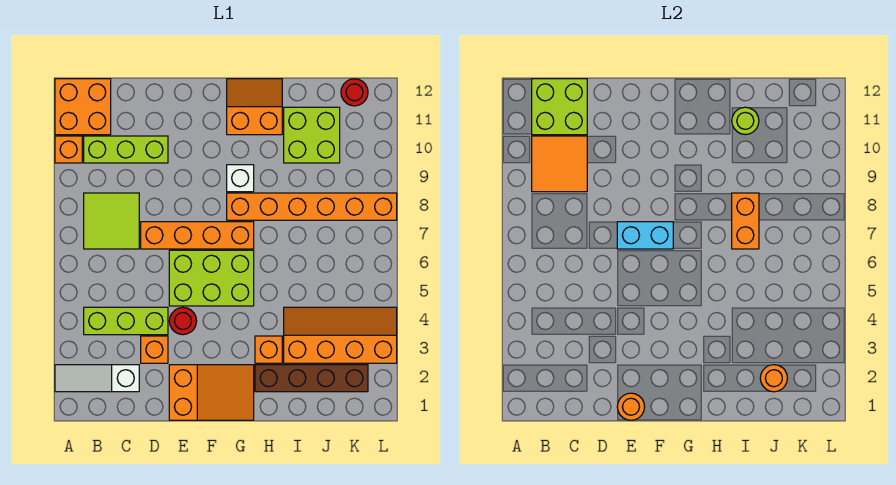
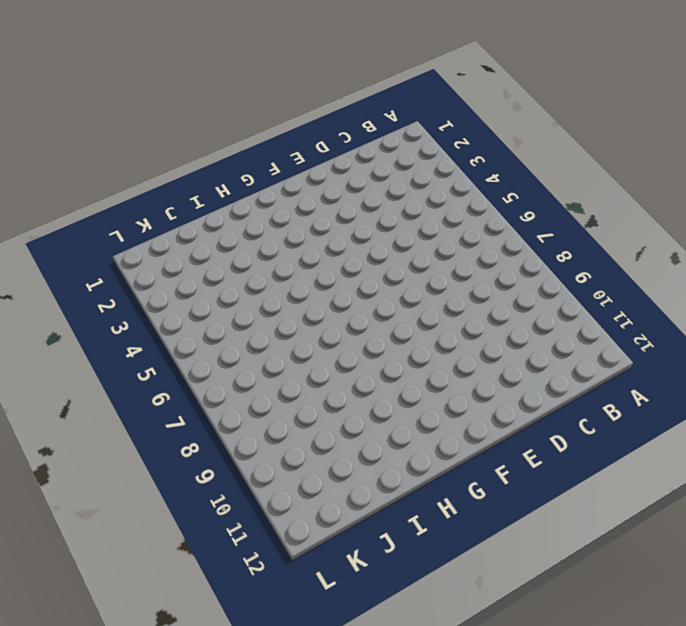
none -> white 1x3 slope [55,365,139,392]
none -> orange 1x1 brick [55,136,82,163]
none -> orange 2x2 brick [55,79,111,135]

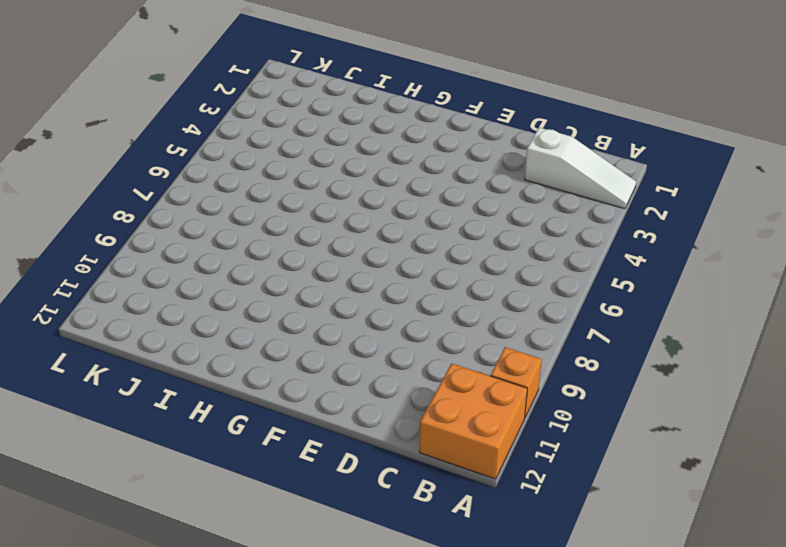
none -> lime 1x3 brick [84,307,168,335]
none -> lime 2x2 tile [84,193,139,249]
none -> lime 1x3 brick [84,136,168,163]

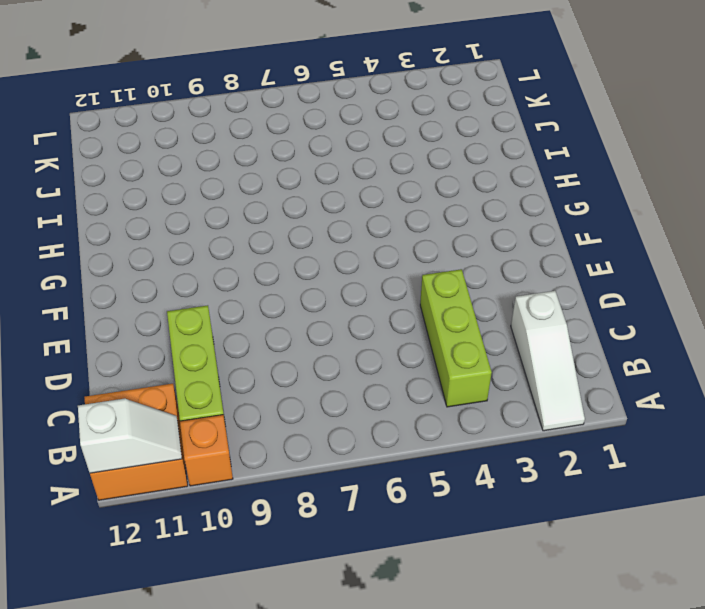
white 1x2 slope [78,399,182,473] -> none
none -> lime 2x2 tile [84,193,139,249]
none -> orange 1x1 brick [141,336,168,363]
none -> orange 1x4 brick [141,222,254,249]

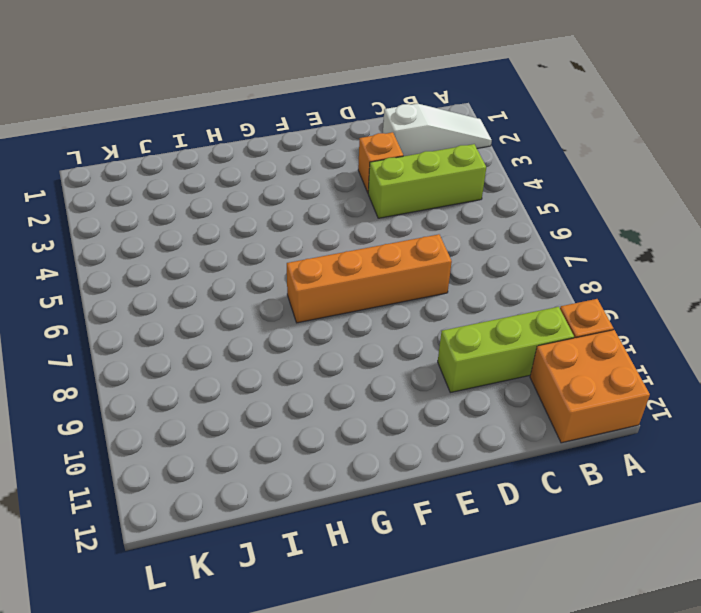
none -> lime 2x2 tile [84,193,139,249]
none -> orange 2x3 slope [169,365,254,420]
none -> red 1x1 round brick [169,308,197,335]

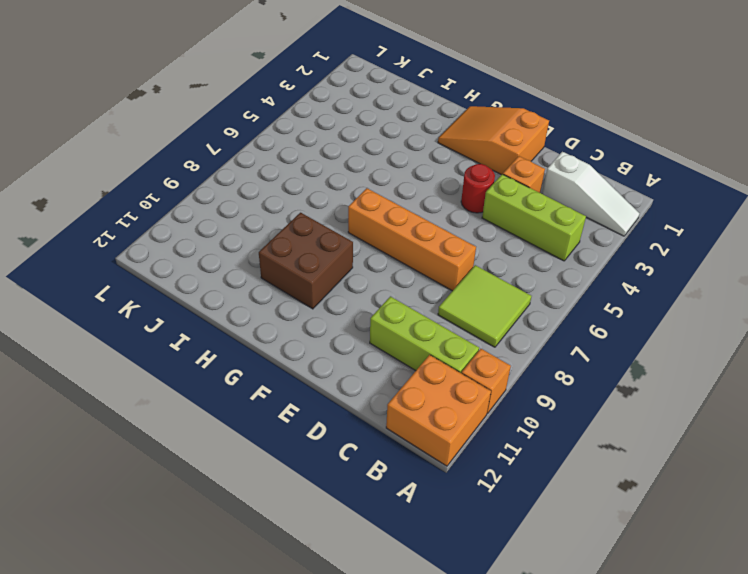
brown 2x2 brick [259,213,353,309] -> white 1x1 brick [227,165,254,192]
none -> lime 2x3 brick [169,250,254,306]
none -> orange 1x6 brick [227,193,397,220]
none -> orange 2x2 slope [227,79,282,135]

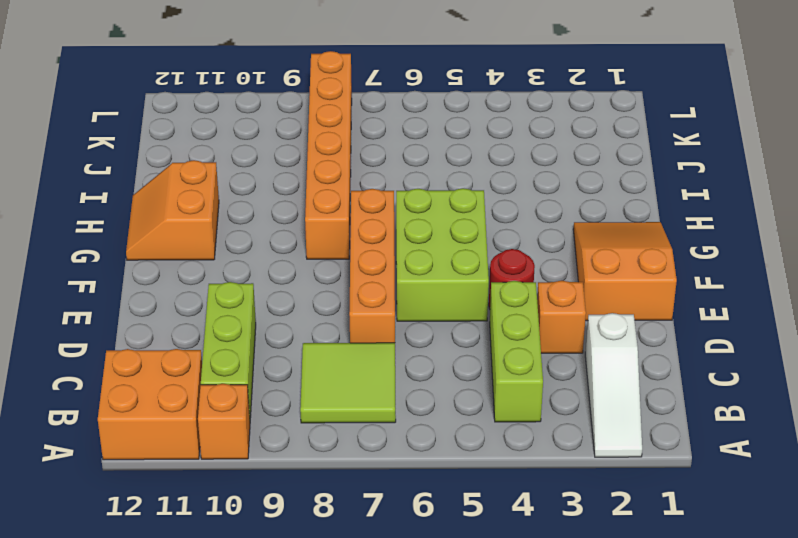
none -> white 1x1 brick [227,165,254,192]
none -> brown 1x4 brick [255,365,368,392]
none -> orange 1x1 brick [255,336,282,363]

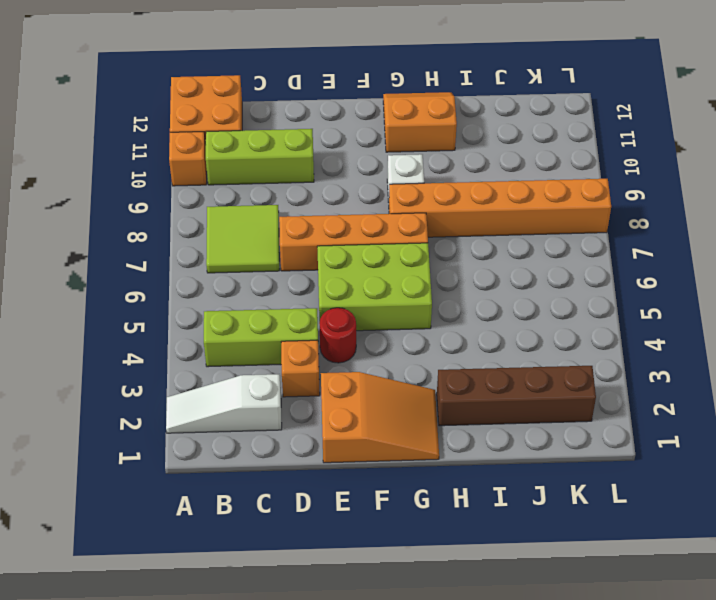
none -> orange 1x1 brick [255,336,282,363]
none -> orange 2x4 slope [284,307,397,363]
none -> lime 2x2 brick [284,107,340,163]

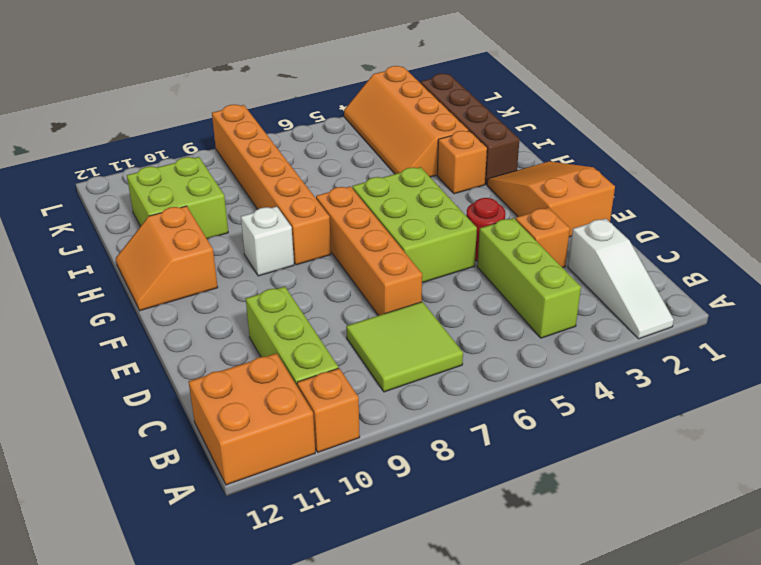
none -> red 1x1 round brick [341,79,368,106]
none -> orange 2x2 tile [532,136,587,192]
none -> lime 2x2 brick [532,79,587,135]

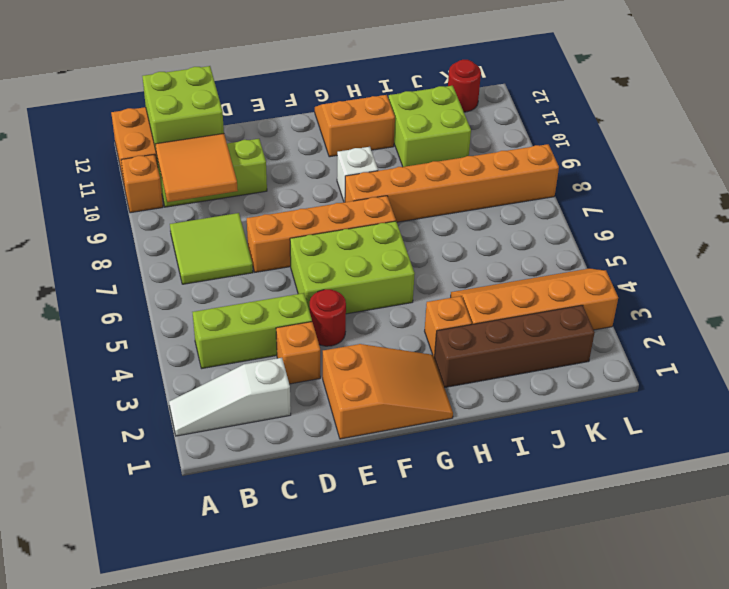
none -> orange 1x1 round brick [617,393,645,420]
none -> cyan 1x2 brick [617,222,673,249]
none -> orange 1x2 brick [732,193,759,249]

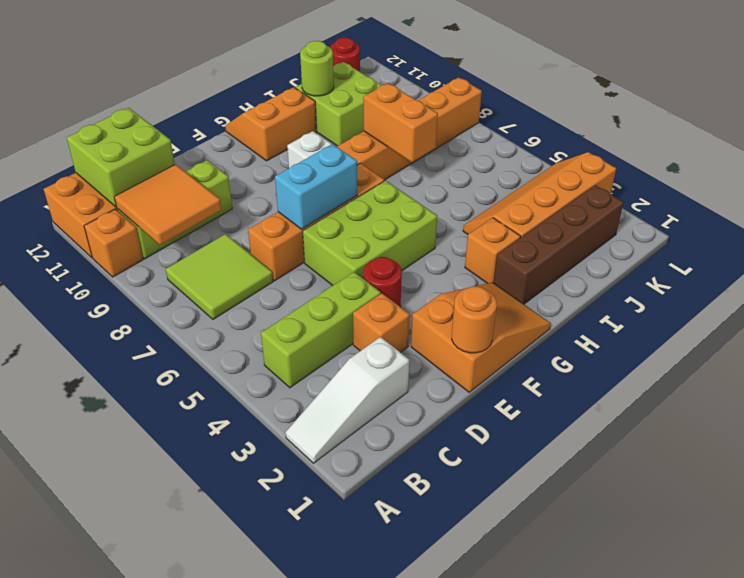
none -> orange 1x1 round brick [760,365,787,392]

